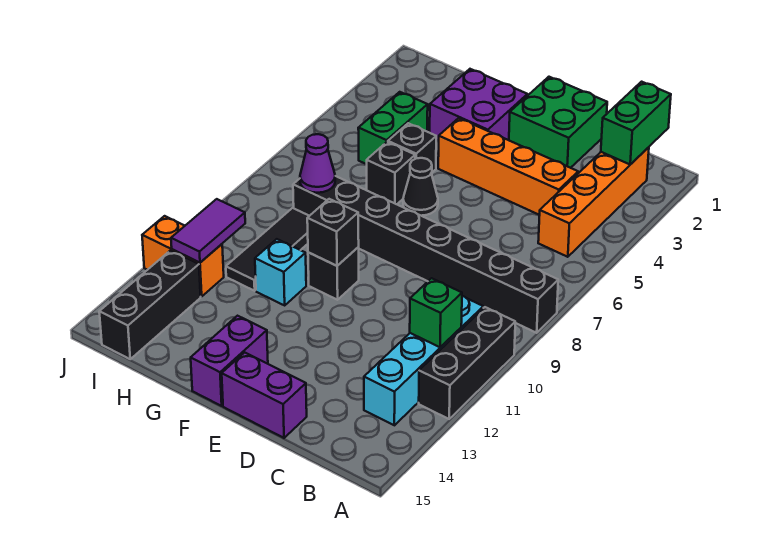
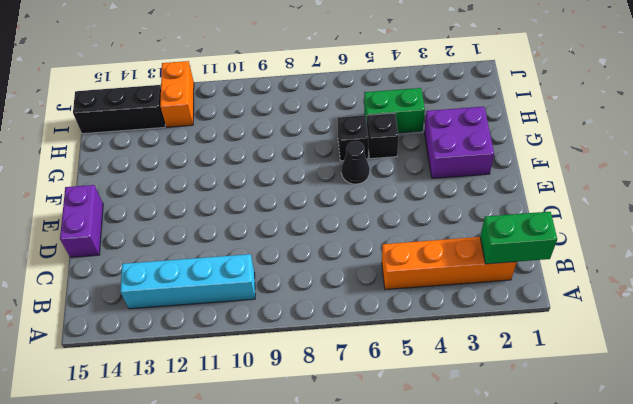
none -> black 1x8 brick [293,176,558,333]
none -> black 1x3 brick [419,307,515,419]
none -> orange 1x4 brick [438,118,578,215]

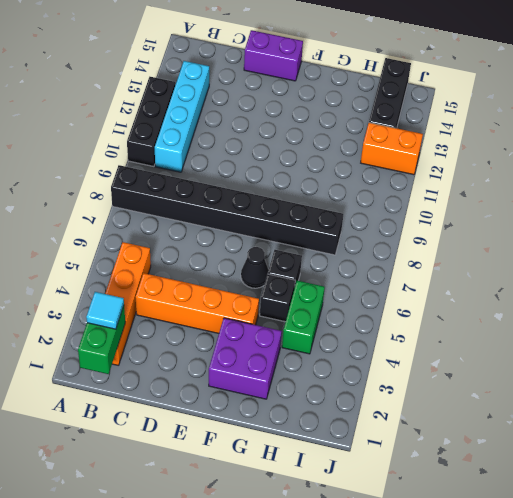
cyan 1x1 tile [86,292,124,329] -> none
none -> green 2x2 brick [509,77,607,168]
none -> black 1x1 brick [308,247,359,300]
none -> purple 1x2 brick [191,316,268,406]

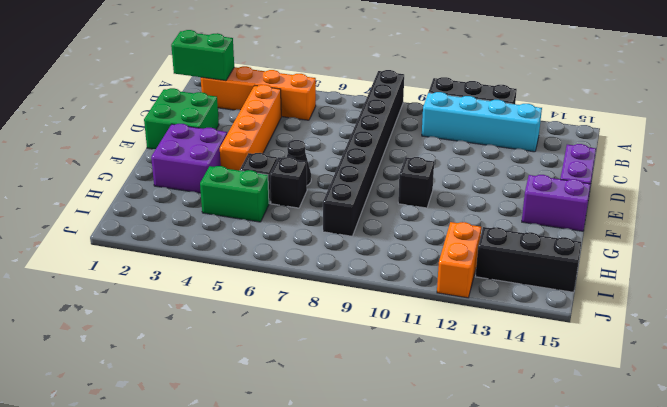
none -> cyan 1x1 brick [255,239,306,305]
none -> black 1x3 tile [226,208,309,291]
none -> green 1x1 brick [410,278,462,347]

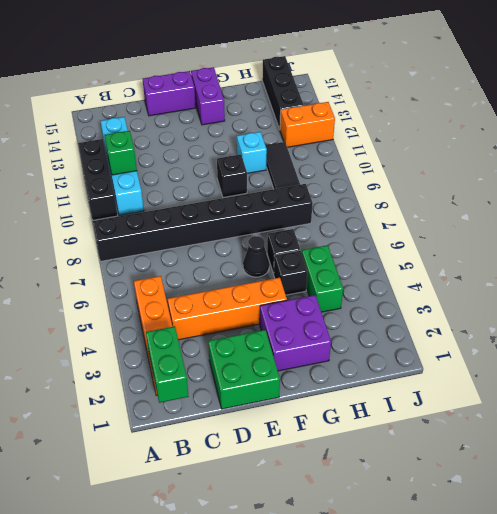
none -> black 1x1 brick [307,199,359,266]
none -> purple 1x1 cone [300,134,335,193]
none -> purple 1x2 tile [171,199,245,263]

